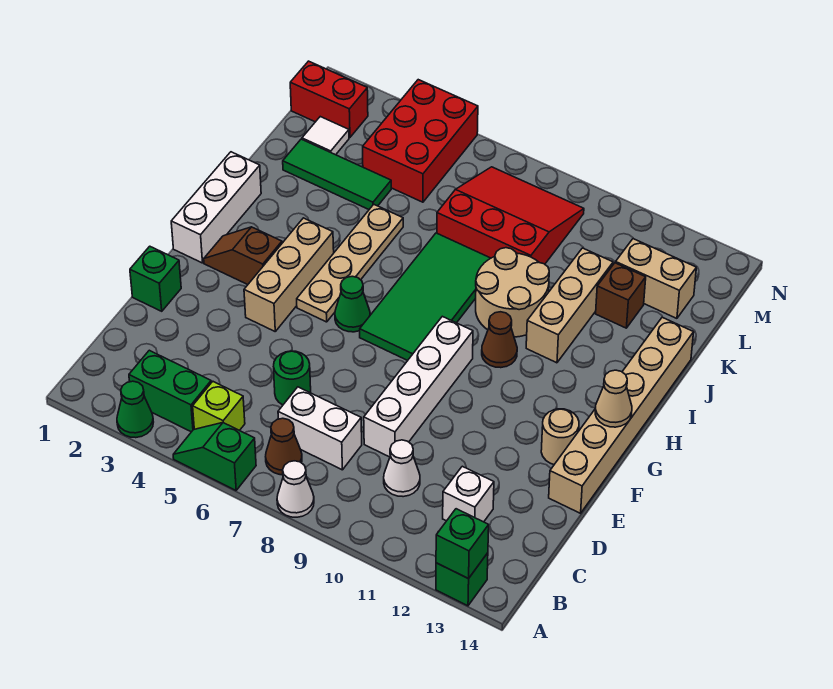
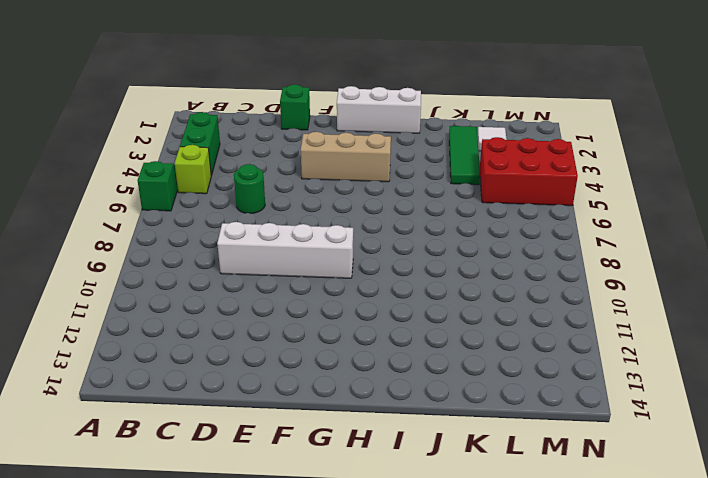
none -> green 1x1 cone [117,381,153,438]
none -> white 1x1 cone [277,461,314,517]
none -> green 1x1 brick [436,553,488,606]
none -> brown 1x1 cone [266,418,302,475]

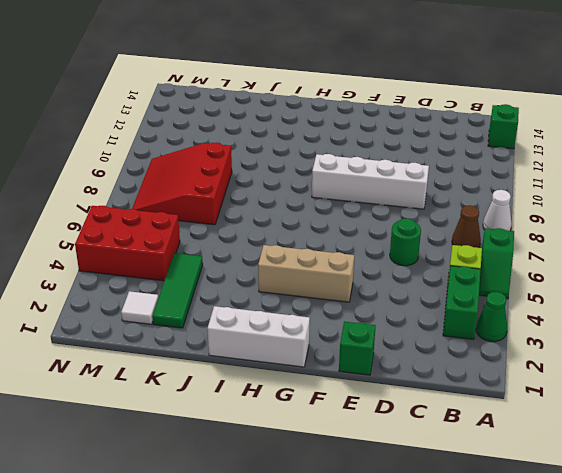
none -> white 1x2 brick [278,387,362,470]
none -> white 1x1 cone [384,440,420,497]
none -> white 1x1 brick [443,466,494,522]
none -> tan 1x6 brick [549,317,694,513]

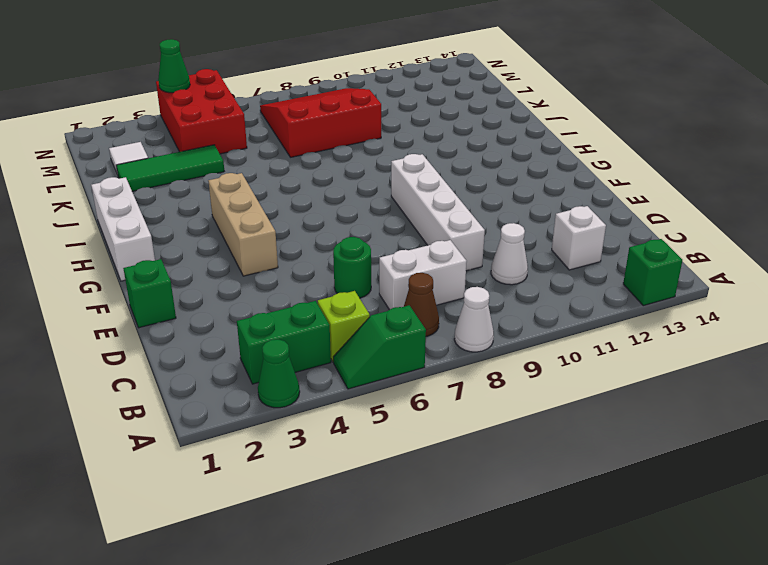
green 1x1 cone [158,39,190,93] -> green 1x1 cone moved to [335,276,370,332]
none -> tan 1x6 brick [549,317,694,513]
none -> tan 1x1 round brick [541,409,579,464]
none -> brown 1x2 slope [204,227,282,285]
none -> tan 1x4 plate [297,204,403,322]

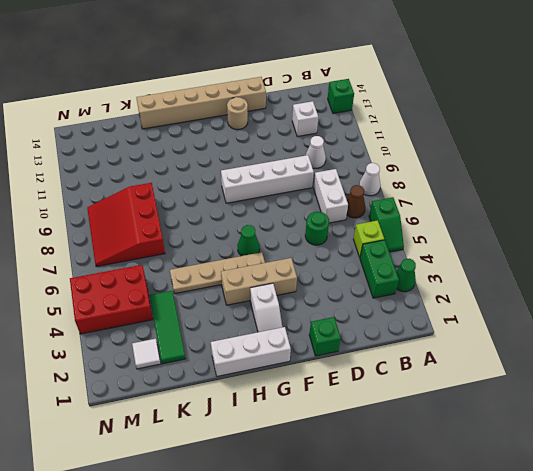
white 1x2 slope [250,283,282,332] -> brown 1x2 slope [204,227,282,285]
none -> green 2x4 tile [360,233,491,361]
none -> brown 1x1 cone [482,312,517,368]
none -> tan 2x2 round brick [476,248,549,337]
none -> tan 1x3 brick [526,248,613,363]

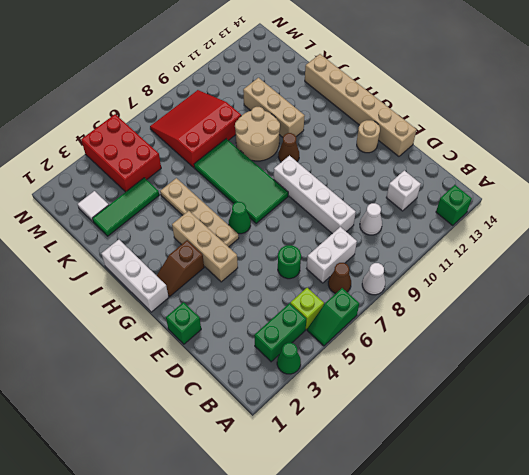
none -> brown 1x1 brick [596,263,646,328]
none -> tan 1x2 brick [616,239,696,318]
none -> red 1x2 brick [290,61,368,137]
none -> green 1x1 brick [436,509,489,579]

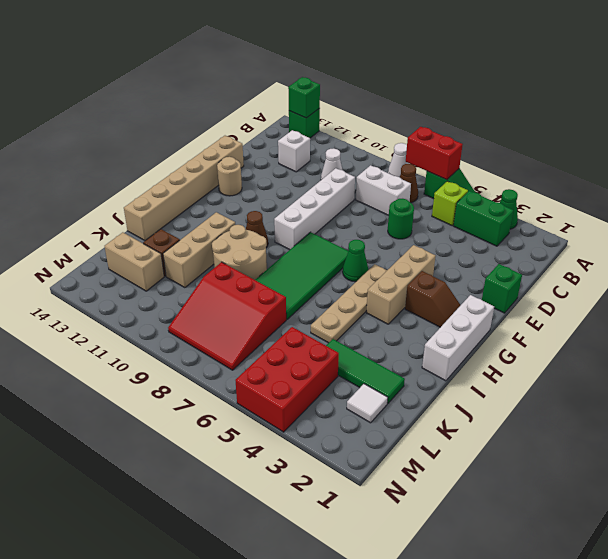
red 1x2 brick [406,127,463,180] -> red 1x2 brick moved to [290,61,368,137]
none -> tan 1x1 cone [595,370,632,427]

